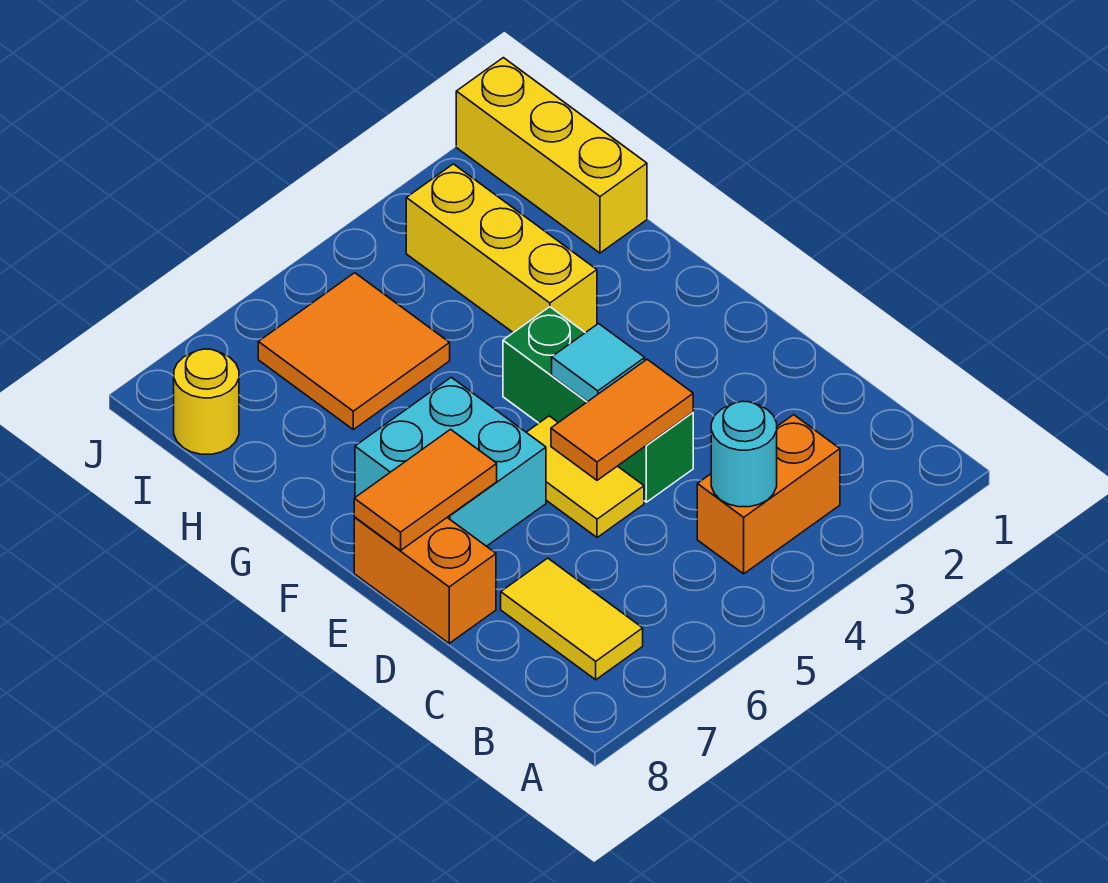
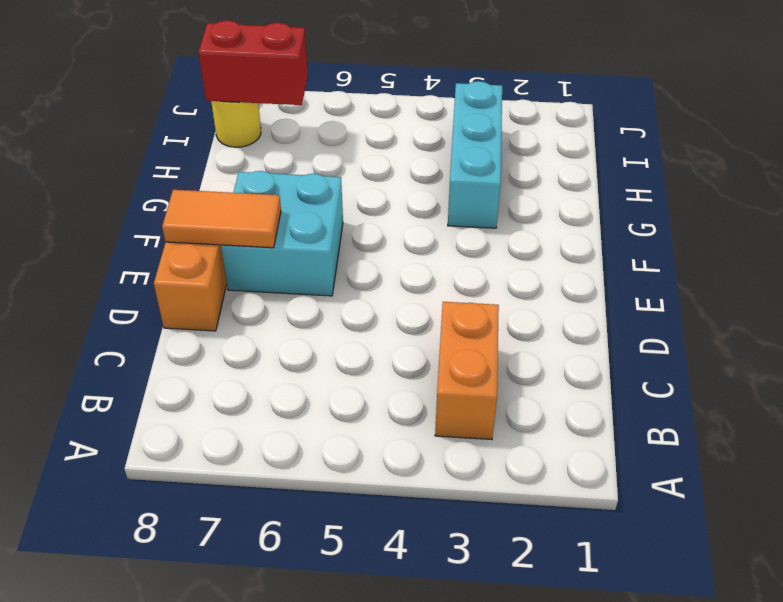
orange 1x2 brick [435,302,499,439] -> orange 1x2 brick turned to [697,415,840,574]
cyan 1x3 brick [448,81,502,228] -> yellow 1x3 brick [406,164,597,333]
red 1x2 brick [198,20,308,105] -> none
none -> yellow 1x2 tile [501,558,643,680]
none -> green 1x3 brick [503,307,693,502]
none -> yellow 1x2 tile [526,416,644,538]

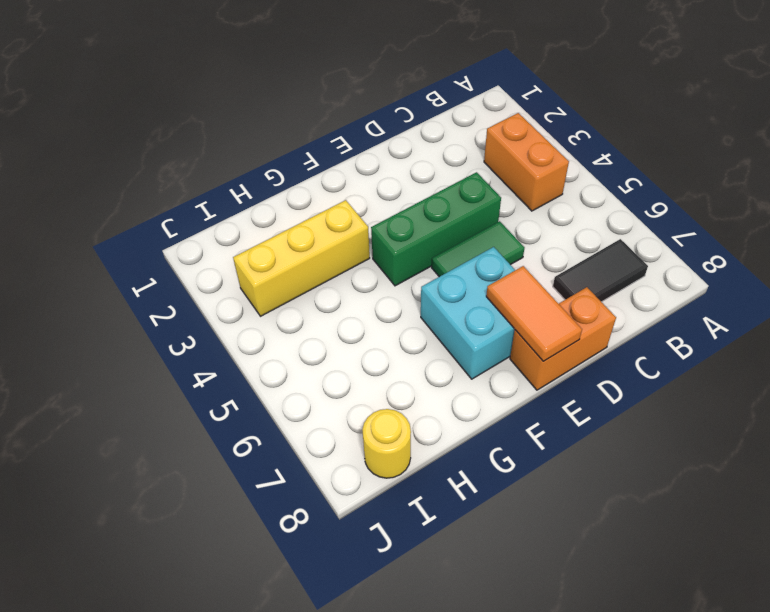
black 1x2 tile [553,239,648,302] -> yellow 1x2 tile [501,558,643,680]
green 1x2 tile [432,221,524,277] -> yellow 1x2 tile [526,416,644,538]
none -> yellow 1x3 brick [456,58,647,253]
none -> orange 2x2 tile [258,273,450,429]
none -> cyan 1x1 round brick [711,401,777,507]

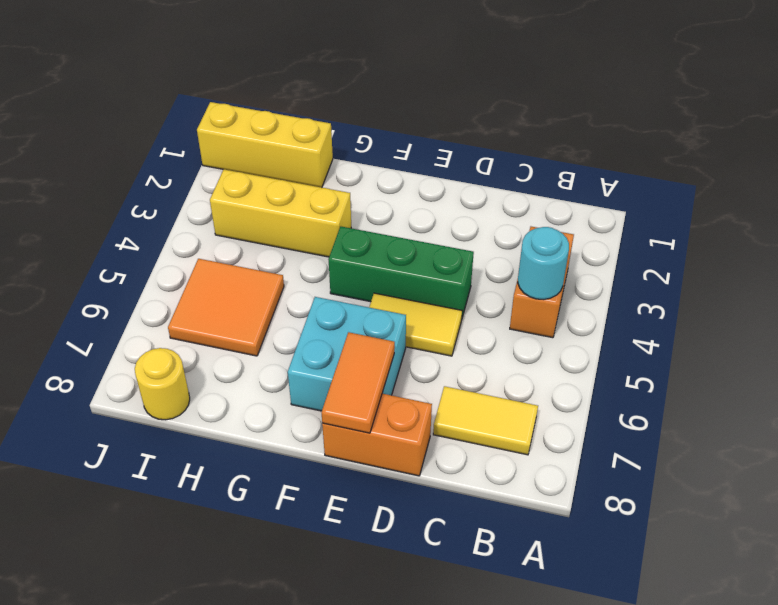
none -> orange 1x2 tile [551,359,693,480]
none -> cyan 1x1 tile [552,324,645,402]

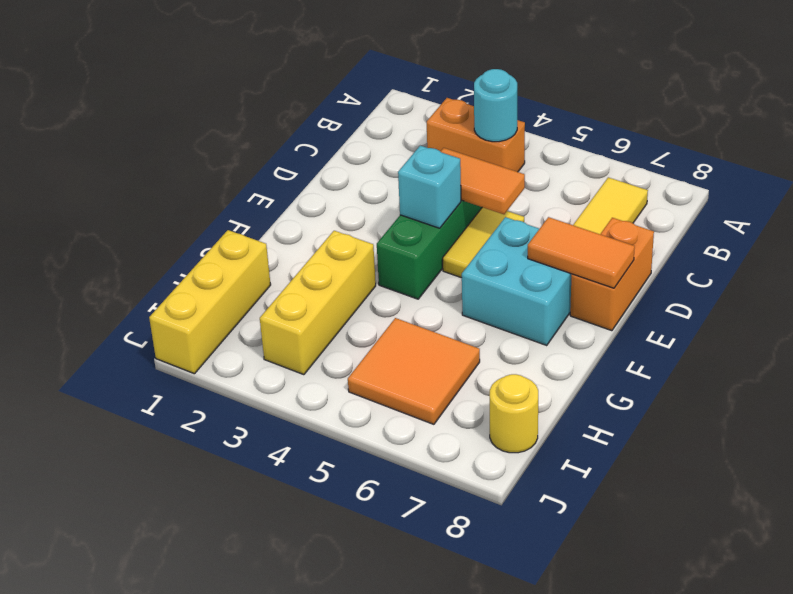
cyan 1x1 brick [398,145,461,228] -> cyan 1x1 tile [552,324,645,402]

